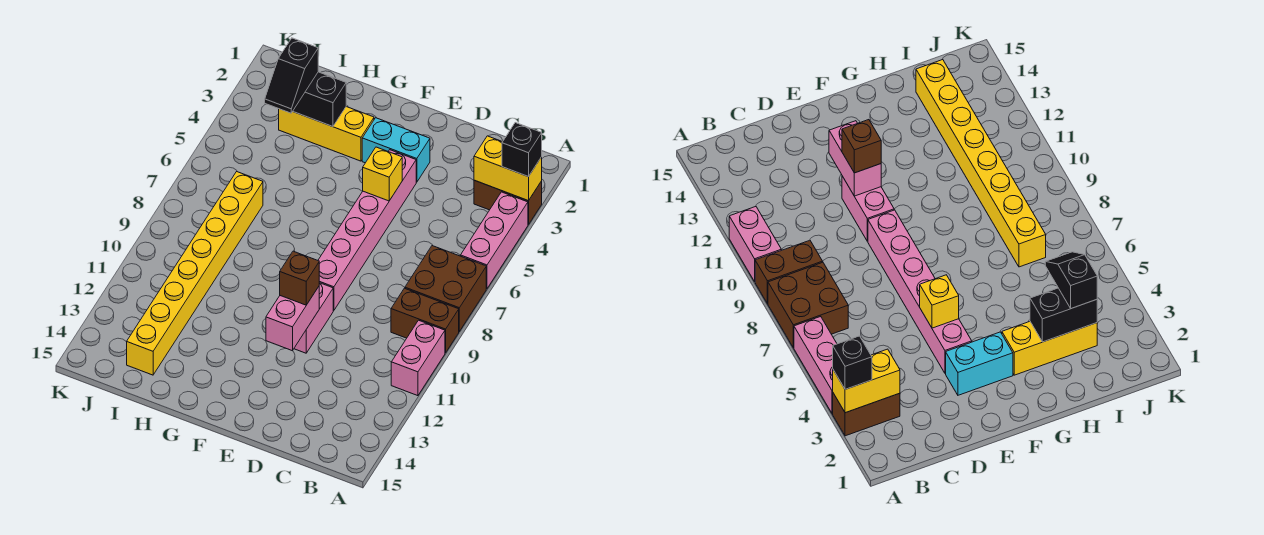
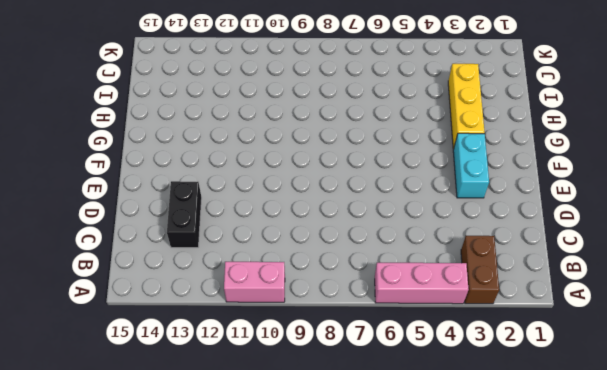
black 1x2 brick [167,181,202,248] -> black 1x2 brick moved to [293,72,346,127]
none -> brown 2x2 brick [405,246,486,331]
none -> brown 1x2 brick [391,288,459,353]
none -> pink 1x6 brick [318,150,416,311]

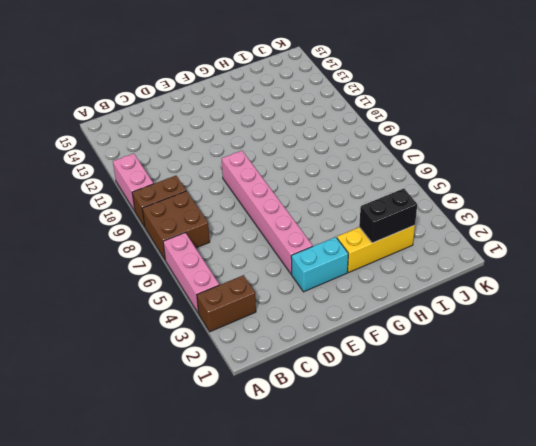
none -> pink 1x2 brick [294,283,333,353]
none -> yellow 1x8 brick [127,172,263,375]
none -> yellow 1x2 brick [474,136,542,201]

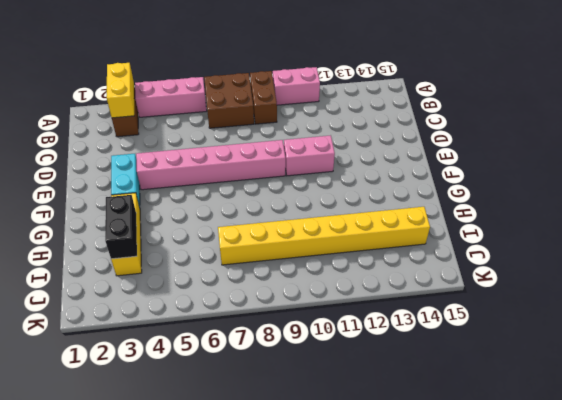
none -> yellow 1x1 brick [363,147,402,201]
none -> pink 1x2 brick [266,287,319,351]
none -> black 1x1 brick [502,123,542,177]

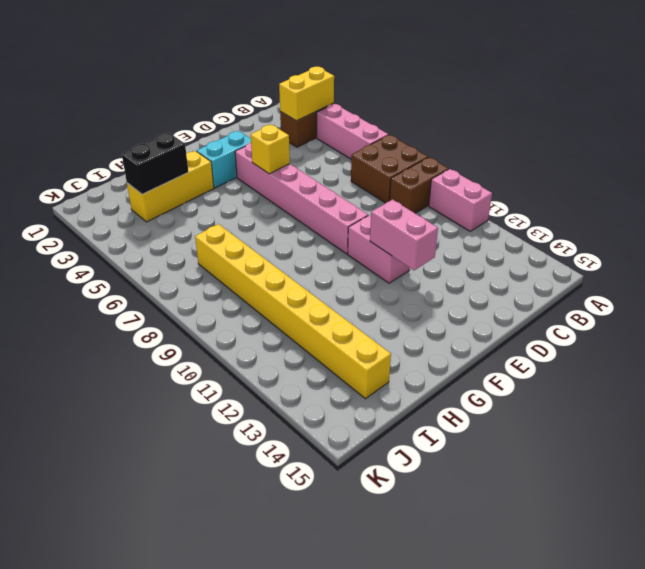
none -> black 1x1 brick [502,123,542,177]
none -> brown 1x1 brick [280,251,319,305]
none -> black 1x2 slope [265,38,318,113]

